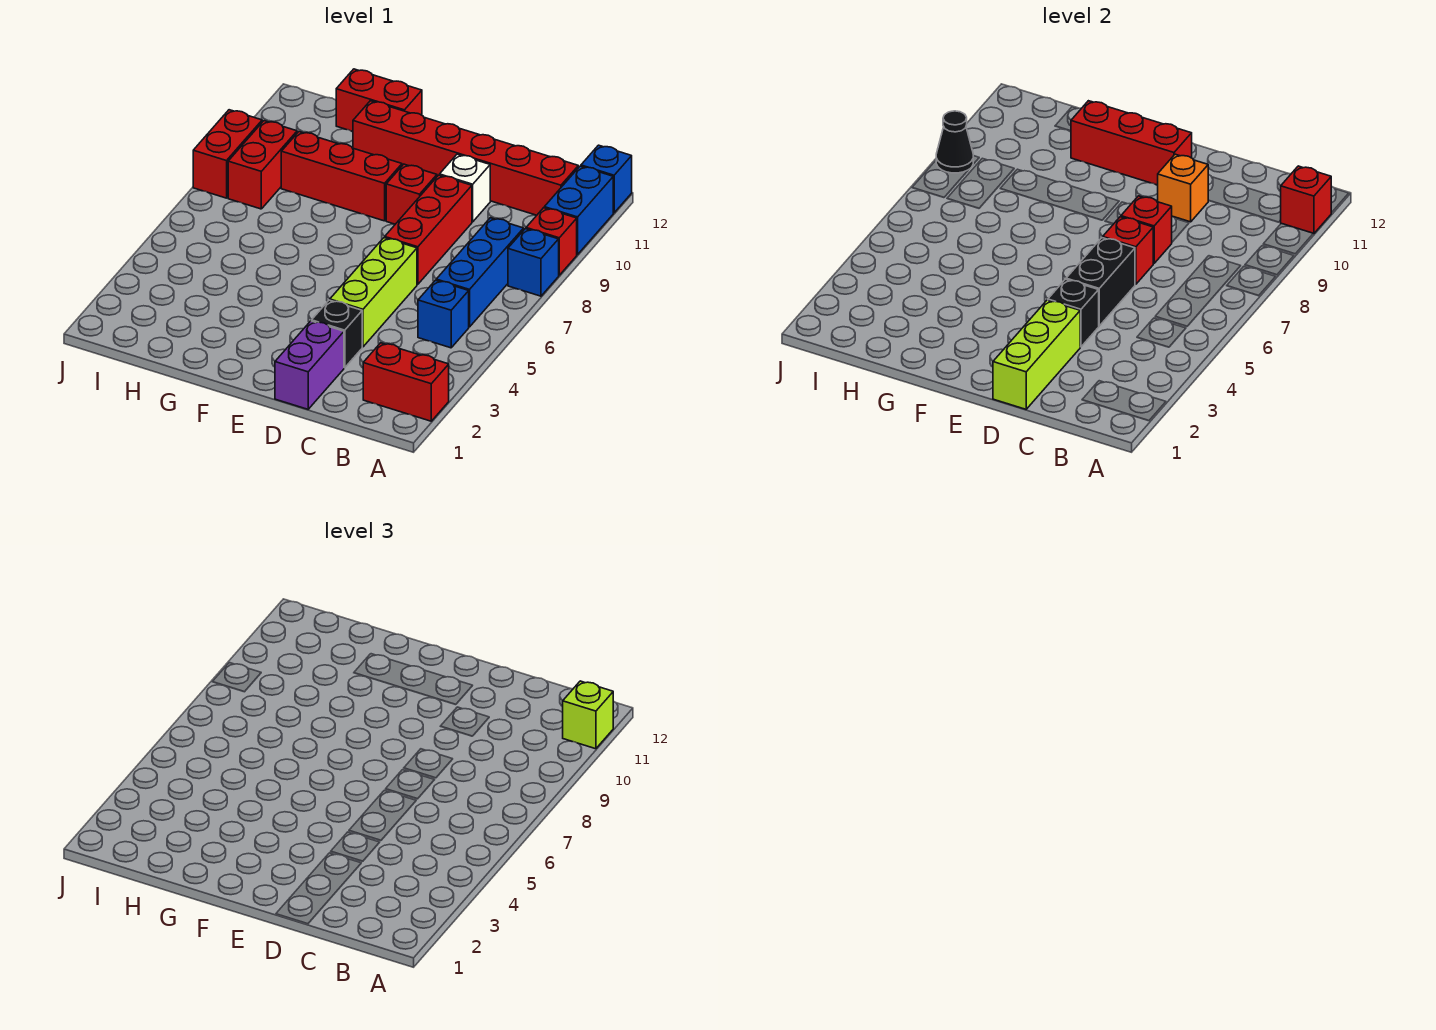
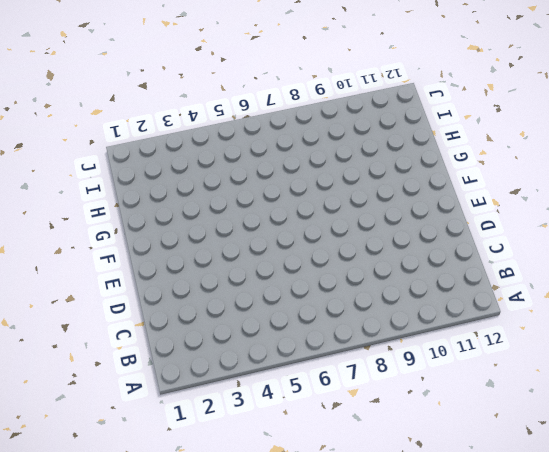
none -> red 1x2 brick [363,343,449,421]
none -> blue 1x1 brick [508,229,559,296]
none -> red 1x1 brick [526,208,577,275]

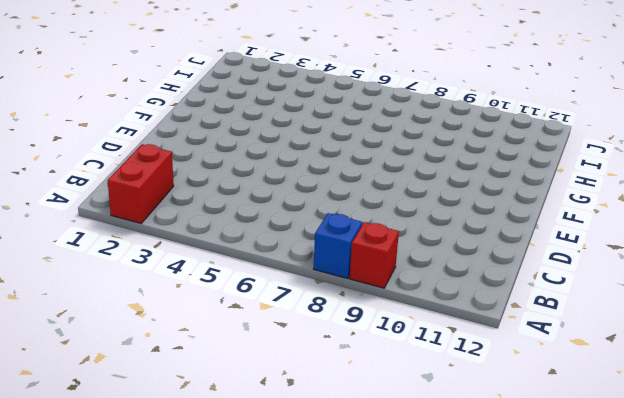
none -> blue 1x2 brick [544,166,613,255]
none -> blue 1x1 brick [581,145,632,213]
none -> blue 1x1 brick [418,280,469,348]

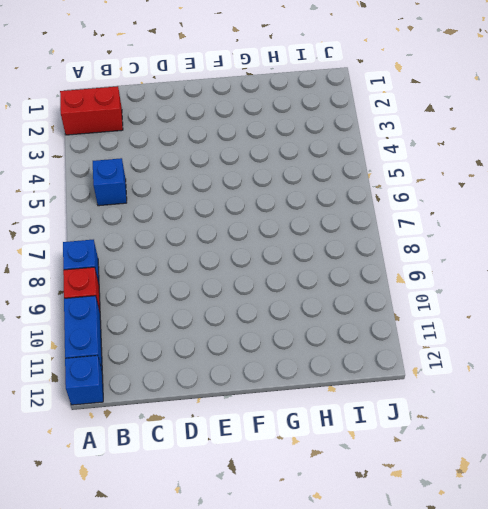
none -> blue 1x3 brick [436,218,524,327]
none -> red 1x6 brick [353,101,578,215]
none -> purple 1x2 brick [275,321,344,409]

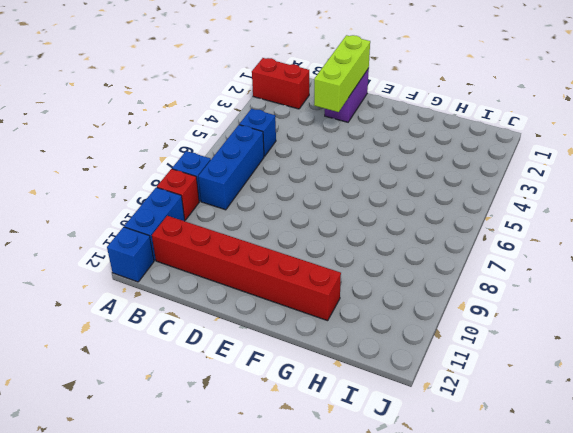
none -> black 1x1 brick [312,300,362,368]
none -> lime 1x3 brick [330,238,417,347]
none -> red 1x3 brick [385,175,472,284]

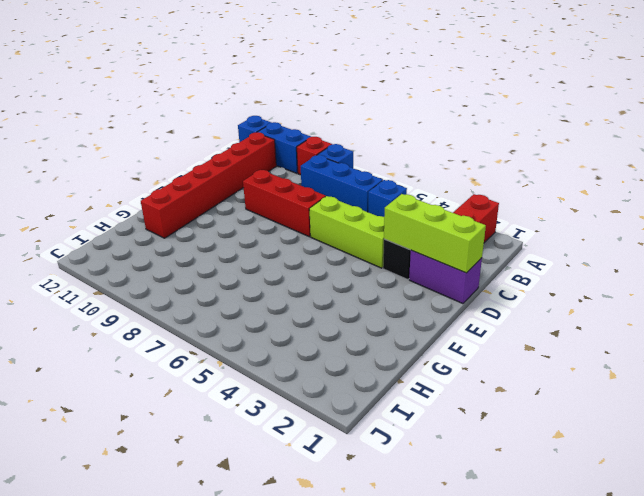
none -> white 1x1 brick [440,154,490,222]
none -> red 1x1 brick [386,164,437,224]
none -> red 1x3 brick [281,132,402,221]

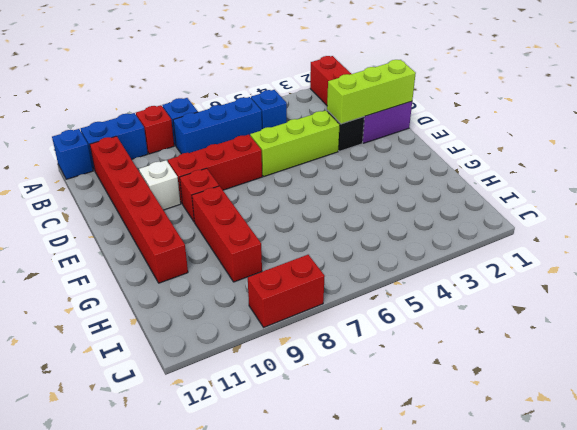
none -> red 1x2 brick [336,69,422,131]
none -> red 1x2 brick [228,121,297,209]
none -> red 1x1 brick [1281,166,1331,234]

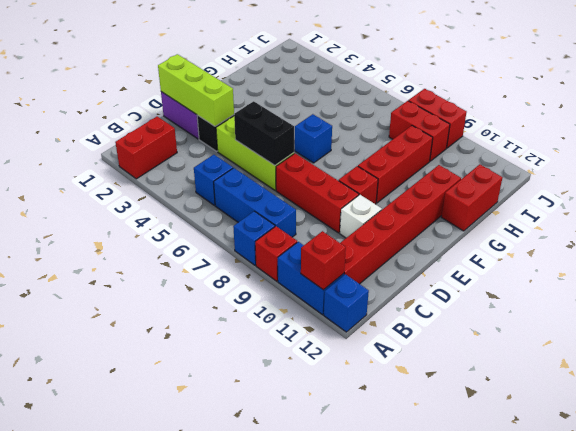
blue 1x1 brick [295,114,332,163] -> none
none -> black 1x1 brick [1048,279,1099,347]
none -> red 1x1 brick [1103,217,1154,284]
none -> red 1x1 brick [1121,196,1172,263]

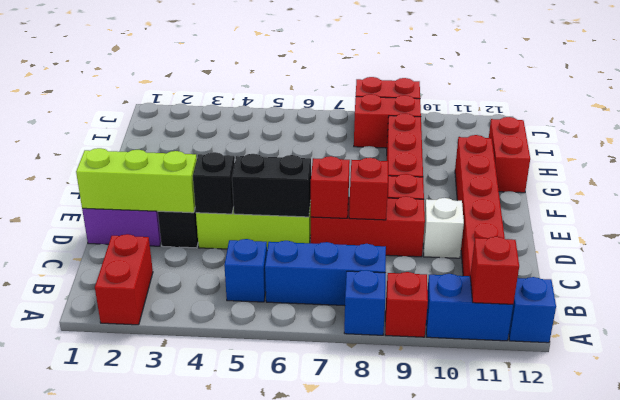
none -> orange 1x1 brick [1158,154,1209,222]
none -> red 1x3 brick [1071,101,1192,185]
none -> black 1x1 cone [936,111,973,173]

